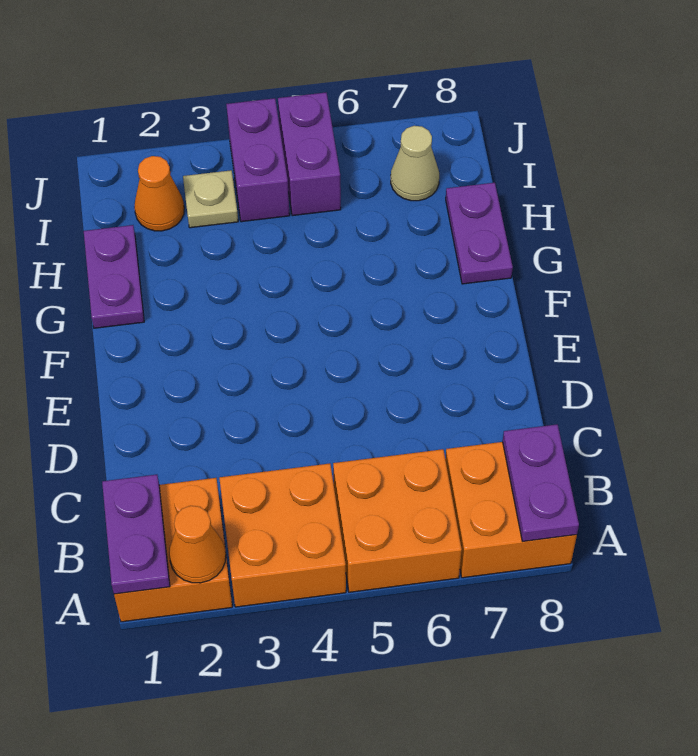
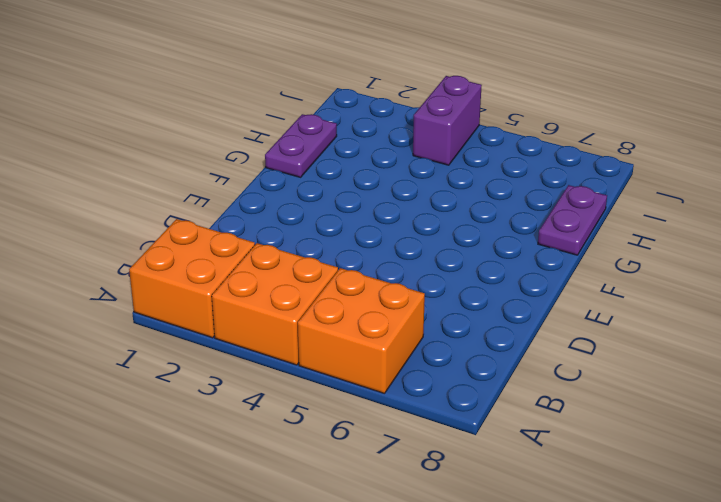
none -> orange 2x2 brick [445,442,577,578]
none -> orange 1x1 cone [134,156,184,231]
none -> tan 1x1 plate [183,170,238,228]

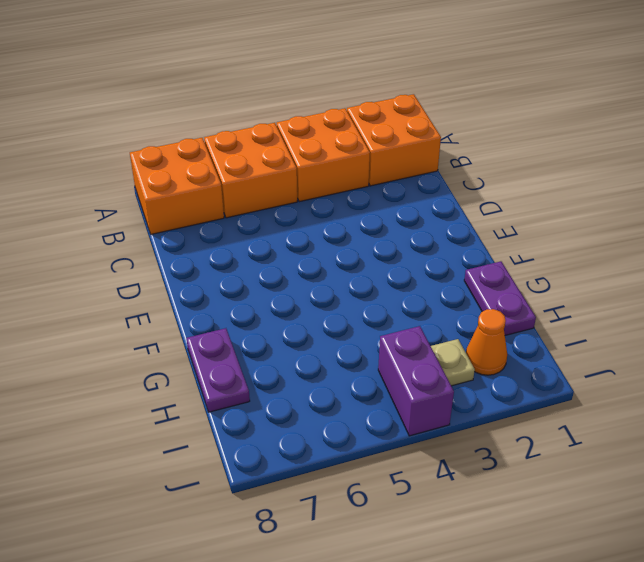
none -> purple 1x2 brick [278,93,341,216]
none -> tan 1x1 cone [391,126,439,201]
none -> purple 1x2 plate [102,475,170,594]

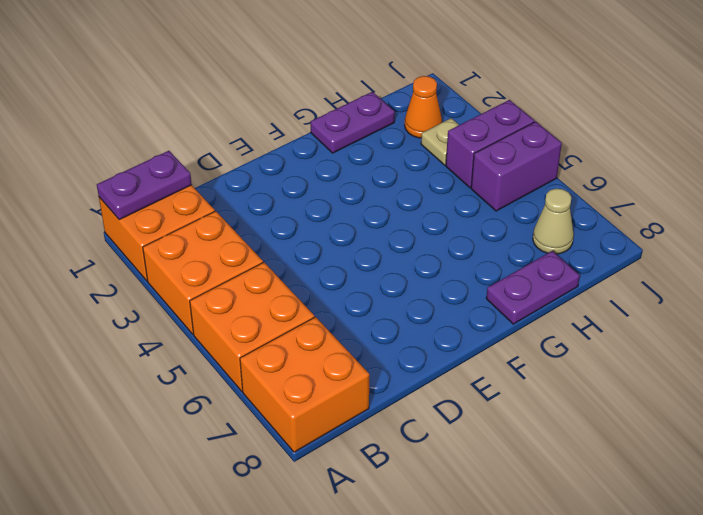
none -> orange 1x1 cone [169,506,226,583]
none -> purple 1x2 plate [503,424,579,541]

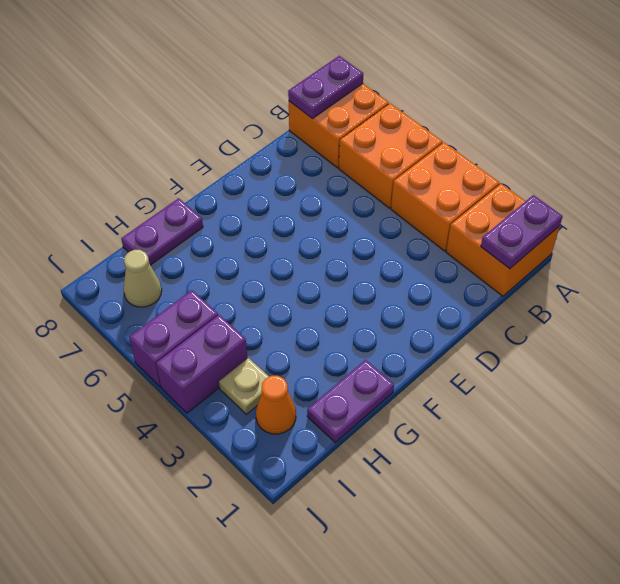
none -> orange 1x1 cone [169,506,226,583]

